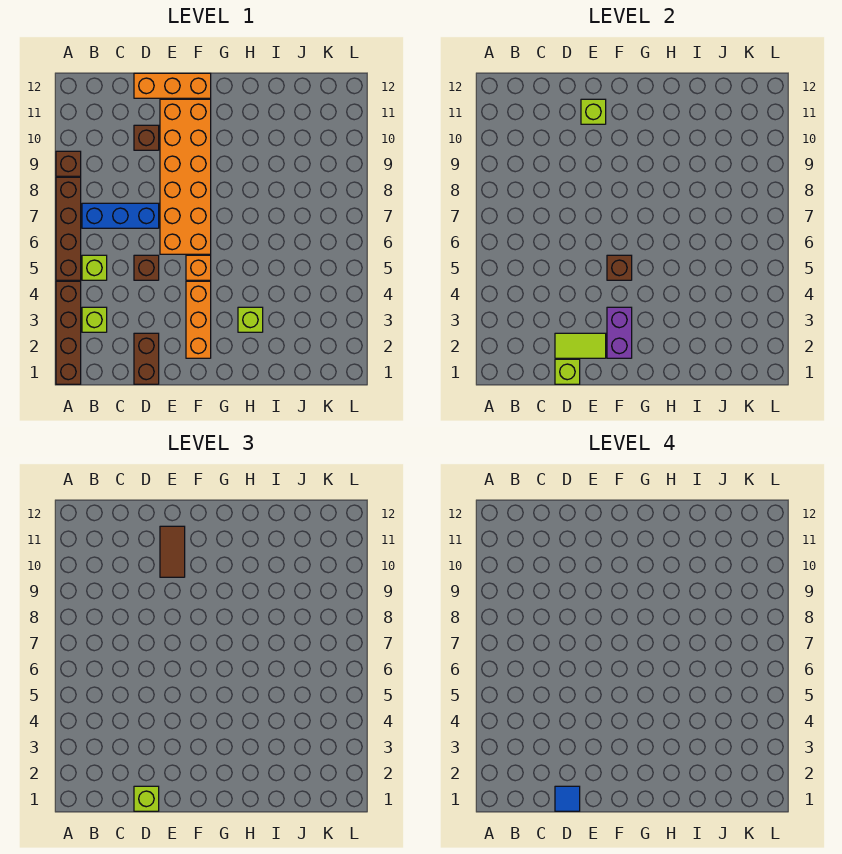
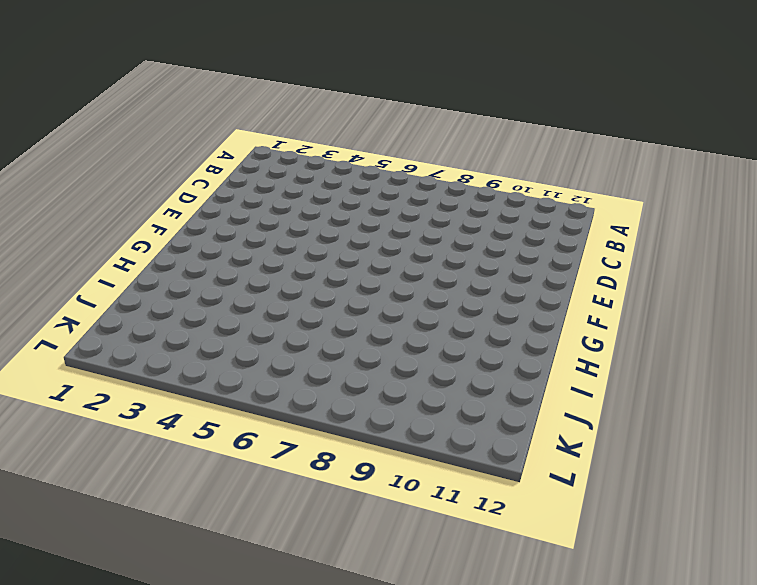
none -> brown 1x4 brick [56,281,81,384]
none -> brown 1x4 brick [56,177,81,280]
none -> brown 1x1 brick [56,151,81,176]

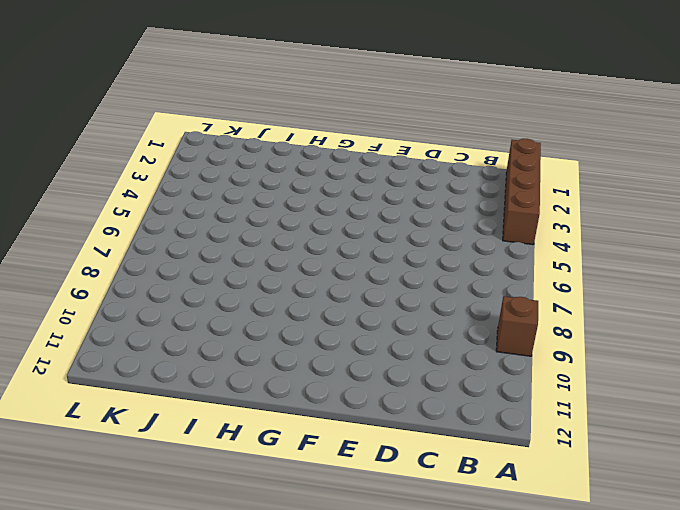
none -> brown 1x4 brick [56,177,81,280]
none -> lime 1x1 brick [82,307,107,332]
none -> lime 1x1 brick [82,255,107,280]

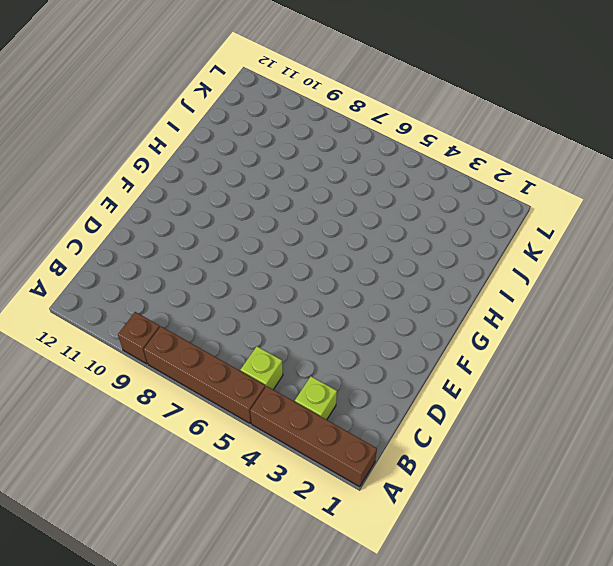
none -> blue 1x3 brick [82,203,159,228]
none -> brown 1x2 brick [134,333,159,384]
none -> brown 1x1 brick [134,255,159,280]

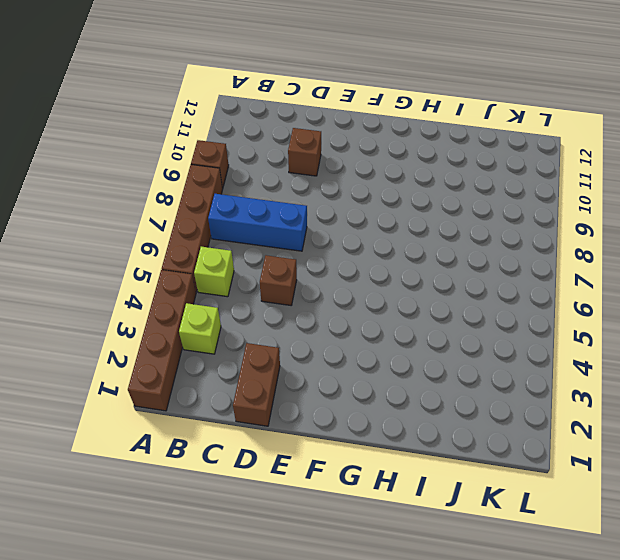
none -> orange 1x3 brick [134,73,211,98]
none -> orange 2x6 brick [160,99,211,254]
none -> orange 1x3 brick [186,281,211,358]

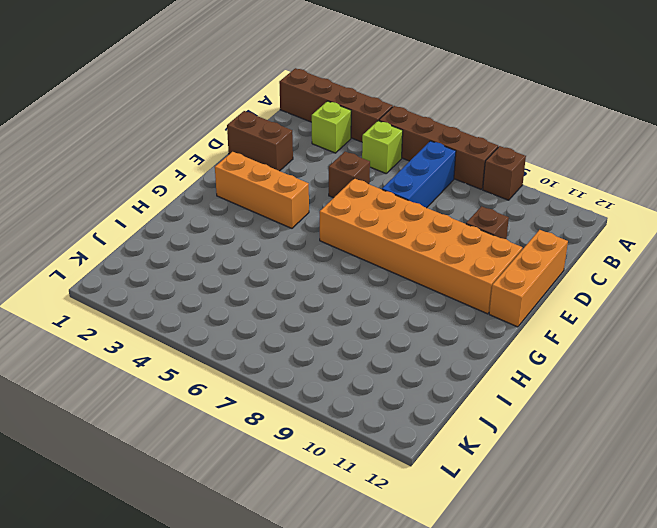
none -> orange 1x1 brick [186,255,211,280]
none -> lime 1x1 brick [238,307,263,332]
none -> lime 1x1 brick [555,359,580,384]

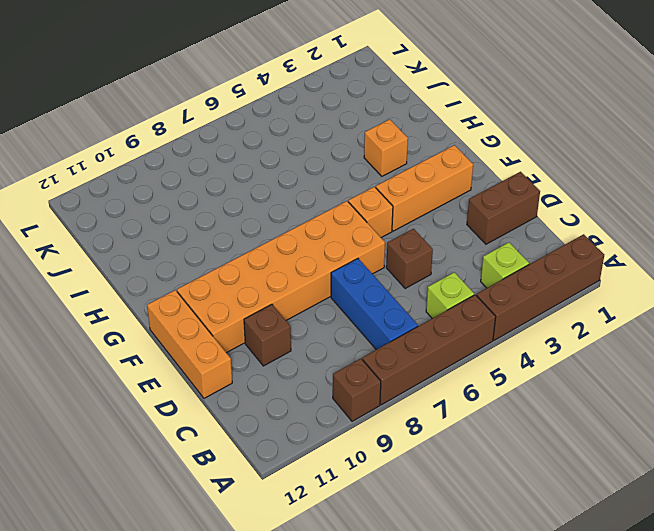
orange 1x1 brick [364,119,408,176] -> lime 1x1 brick [238,307,263,332]
none -> lime 1x1 brick [555,359,580,384]
none -> lime 1x2 tile [555,333,606,358]
none -> lime 1x1 brick [581,99,606,124]

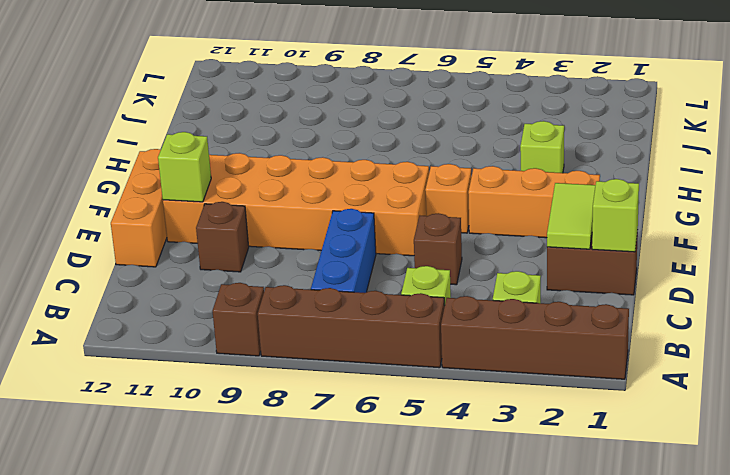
none -> purple 1x2 brick [607,307,632,358]
none -> brown 1x1 brick [607,255,632,280]
none -> lime 1x1 brick [134,786,159,811]

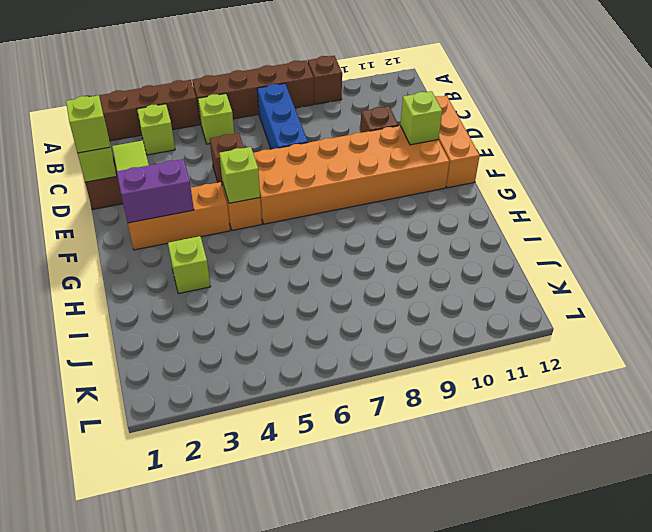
lime 1x1 brick [219,147,260,203] -> brown 1x1 brick [607,255,632,280]
none -> brown 1x2 tile [160,526,185,577]
none -> blue 1x1 tile [555,786,580,811]

